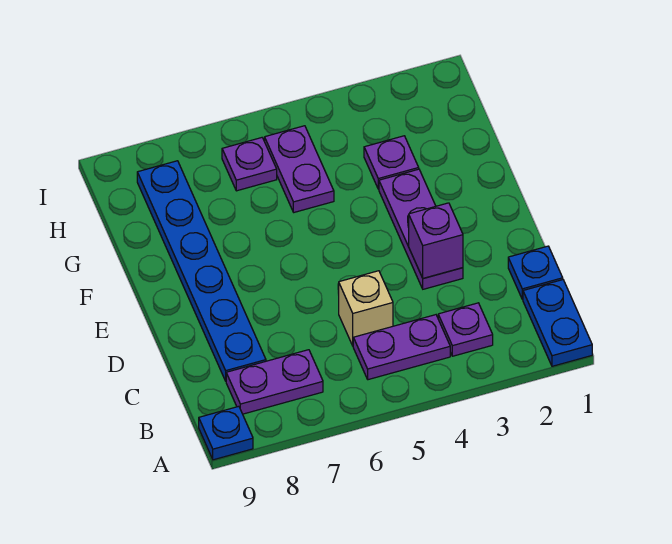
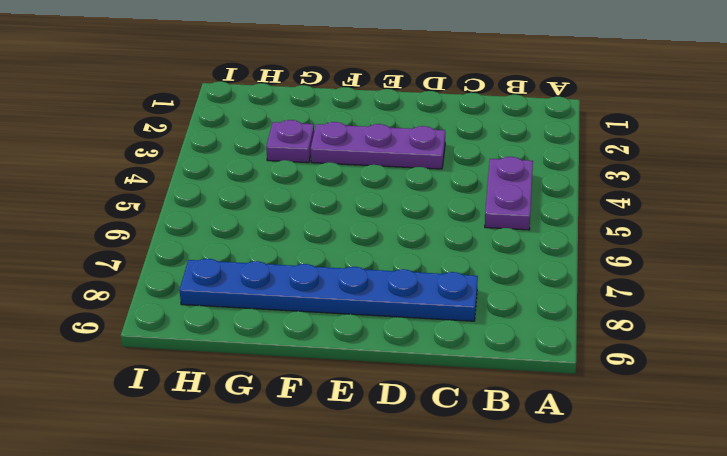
none -> blue 1x2 plate [523,280,592,366]
none -> blue 1x1 plate [199,406,253,460]
none -> purple 1x1 plate [438,303,493,356]

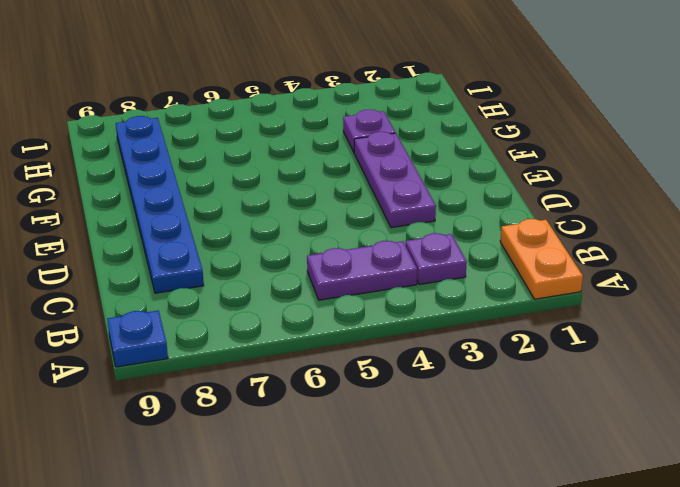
orange 1x2 plate [500,219,583,299] -> blue 1x2 plate [523,280,592,366]
none -> purple 1x2 plate [226,350,323,414]
none -> blue 1x1 plate [508,246,563,300]
none -> tan 1x1 brick [339,271,393,346]

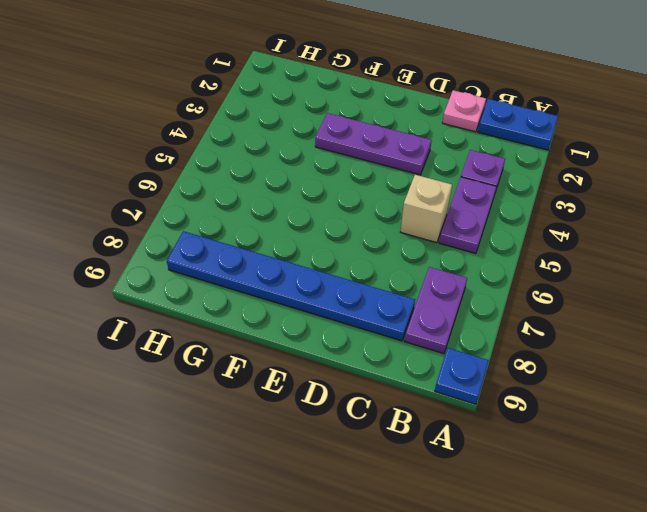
pink 1x1 plate [442,90,486,132] -> blue 1x1 plate [508,246,563,300]
none -> purple 1x1 plate [364,136,419,189]
none -> purple 1x2 plate [265,126,334,212]
none -> purple 1x1 plate [222,138,277,191]

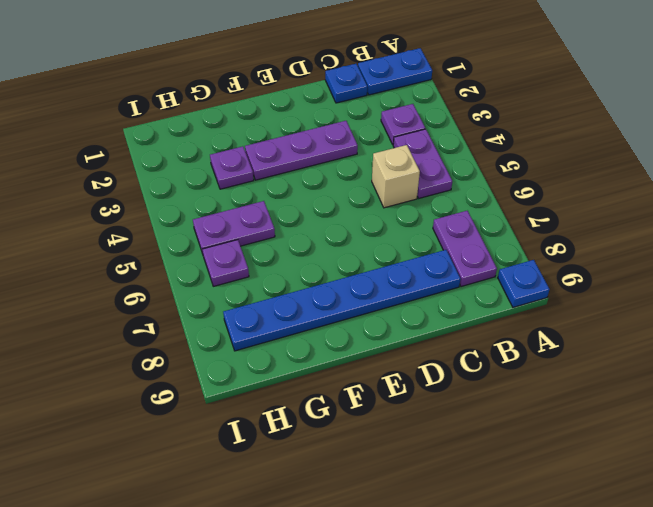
none -> purple 1x1 brick [409,203,463,278]

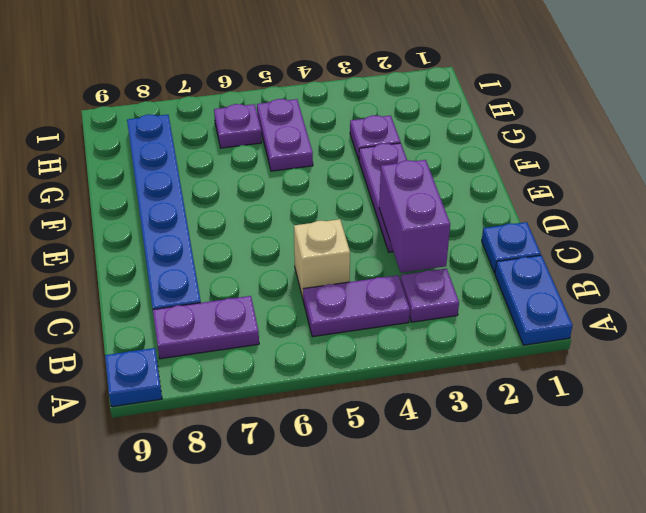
purple 1x2 brick [379,160,450,273] -> purple 1x1 brick [409,203,463,278]

